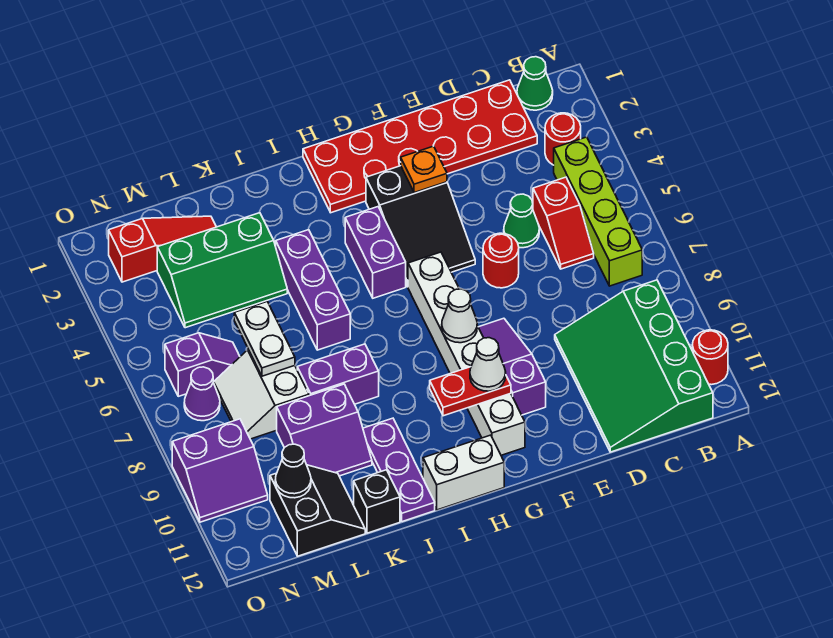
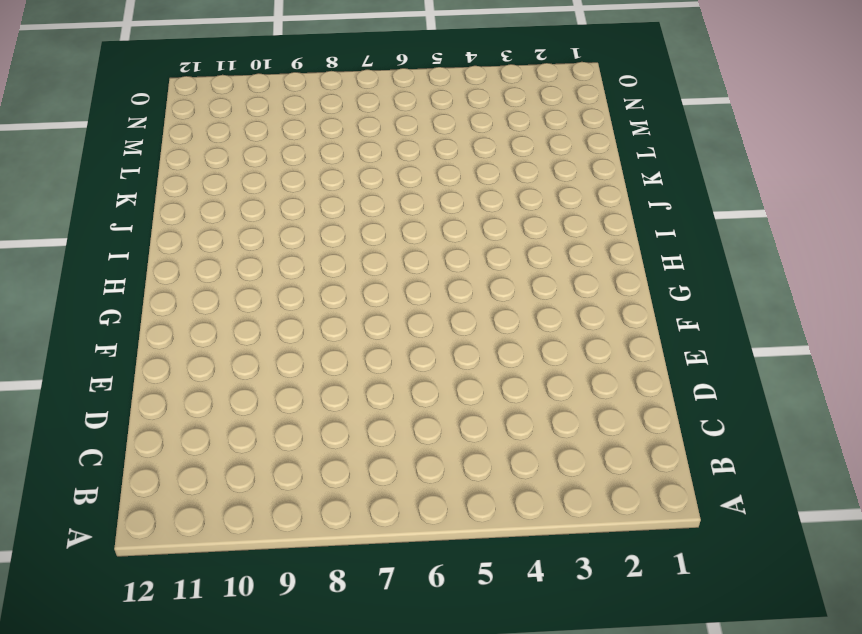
none -> red 1x1 round brick [692,330,728,385]
none -> green 1x1 cone [517,57,553,110]
none -> red 1x1 round brick [545,113,581,165]
none -> lime 1x4 brick [554,137,642,286]

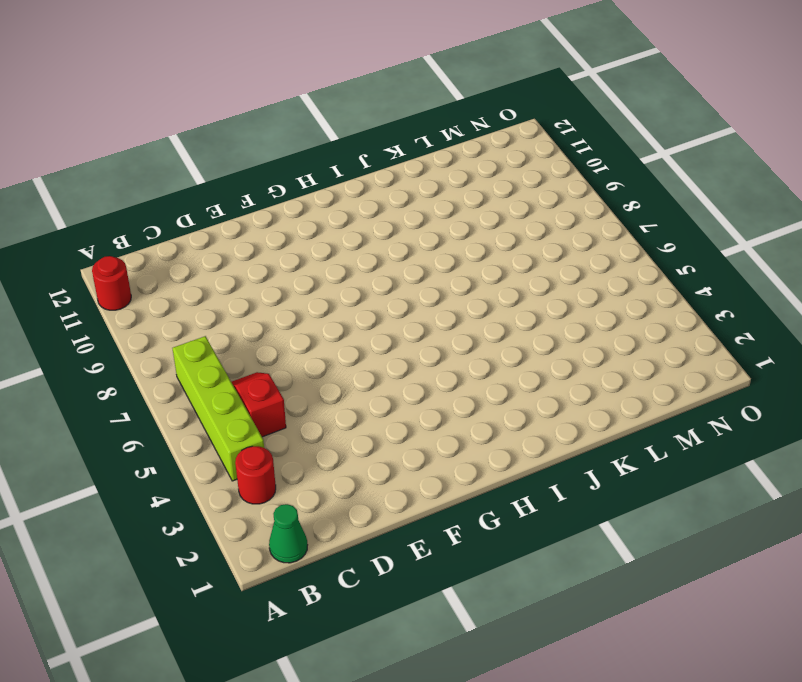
none -> green 3x4 slope [555,280,713,452]
none -> red 2x6 plate [303,80,537,213]
none -> green 1x1 cone [504,194,539,248]
none -> red 1x1 round brick [483,233,519,288]

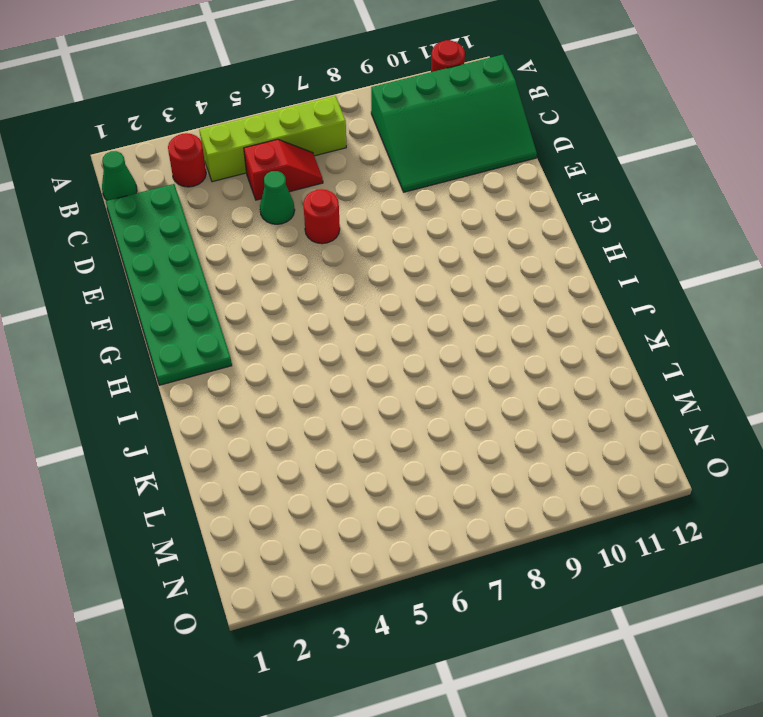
green 2x6 plate [106,184,232,385] -> red 2x6 plate [303,80,537,213]
none -> black 2x3 slope [366,166,475,287]
none -> purple 1x3 slope [478,318,546,415]
none -> white 1x6 brick [408,252,525,455]
none -> purple 1x2 brick [345,207,406,298]

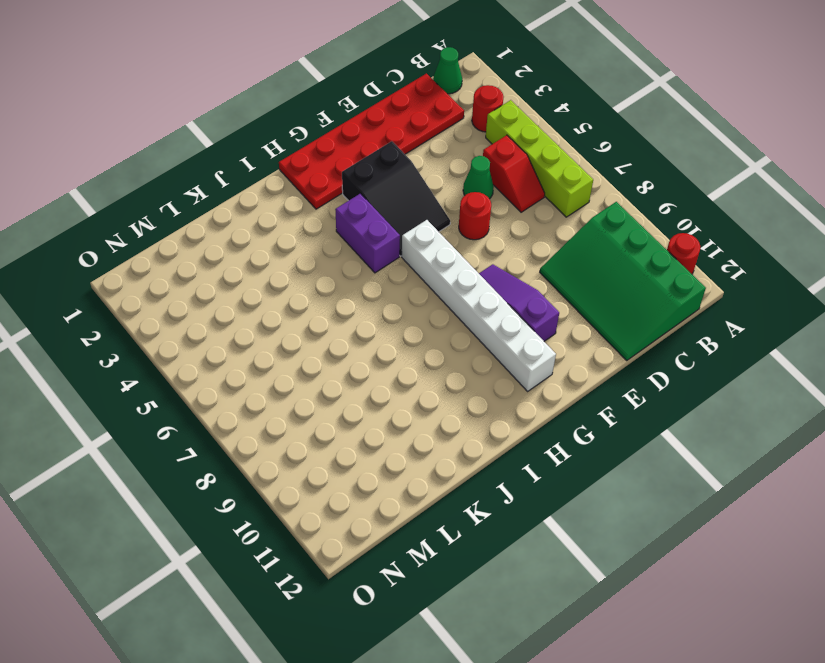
none -> white 1x2 brick [423,435,504,510]
none -> purple 1x3 brick [276,230,350,350]
none -> purple 1x2 brick [297,344,379,404]
none -> purple 1x3 plate [363,418,435,522]

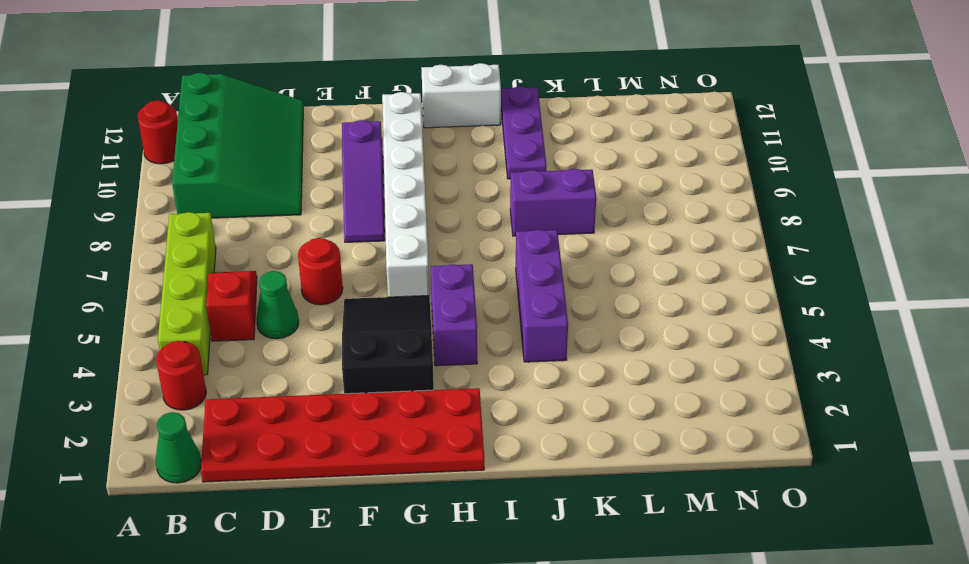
none -> green 2x3 slope [157,213,287,328]
none -> purple 2x2 slope [277,384,372,476]
none -> black 1x1 brick [354,470,400,533]
none -> red 1x3 slope [109,216,216,282]

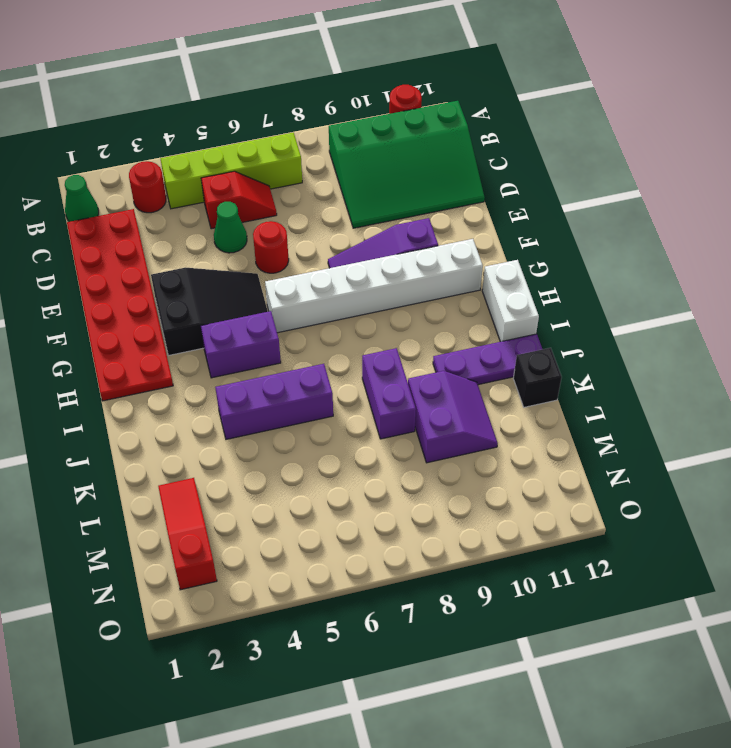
none -> green 2x3 slope [157,213,287,328]
none -> white 2x2 slope [213,350,309,439]
none -> black 2x2 slope [270,465,365,556]
none -> purple 1x2 slope [165,333,240,396]

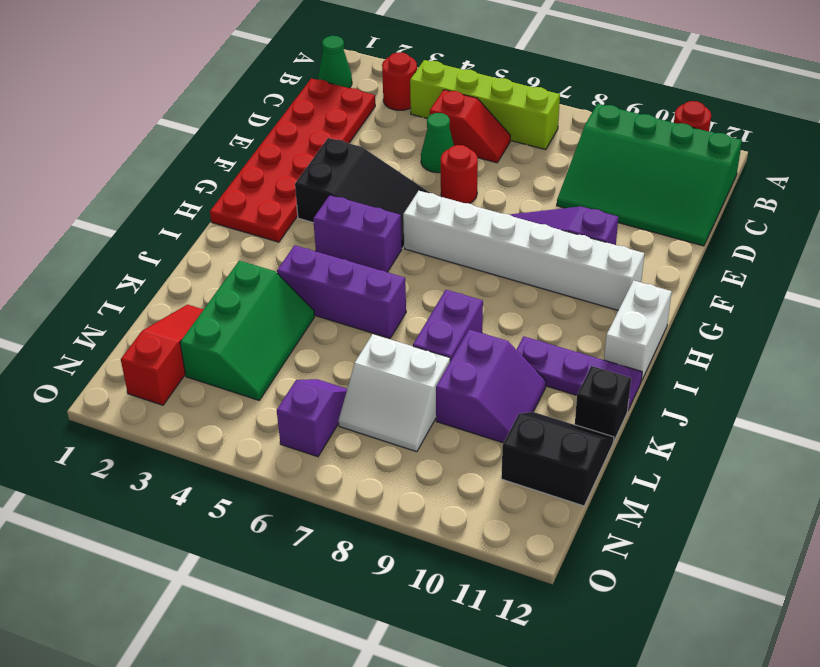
none -> purple 1x1 cone [184,367,220,421]
none -> purple 2x2 slope [172,419,268,522]
none -> orange 1x1 plate [401,146,447,193]
none -> white 1x1 cone [442,289,477,343]

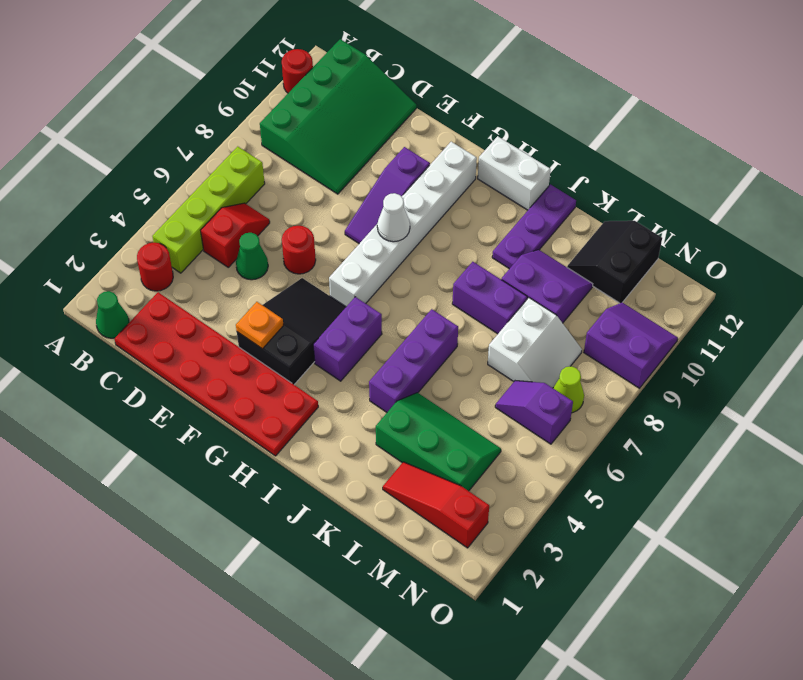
lime 1x1 cone [553,366,584,413] -> purple 1x1 cone [184,367,220,421]
none -> black 1x1 brick [354,470,400,533]
none -> red 1x2 plate [430,367,511,416]
none -> white 1x2 plate [234,302,295,376]
none -> black 1x1 cone [275,444,311,498]

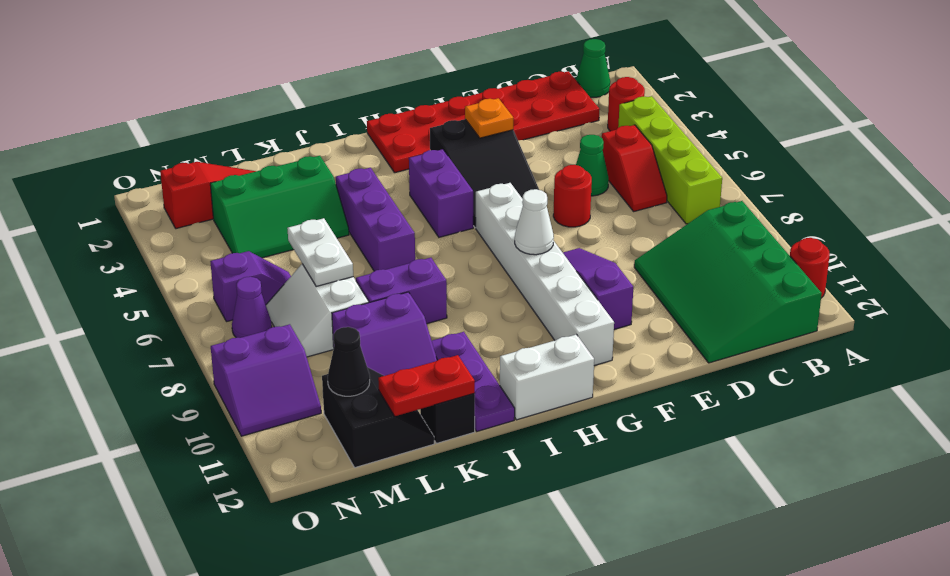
red 1x2 plate [378,355,475,416] -> red 1x2 plate moved to [430,367,511,416]
none -> white 1x1 cone [470,338,506,391]

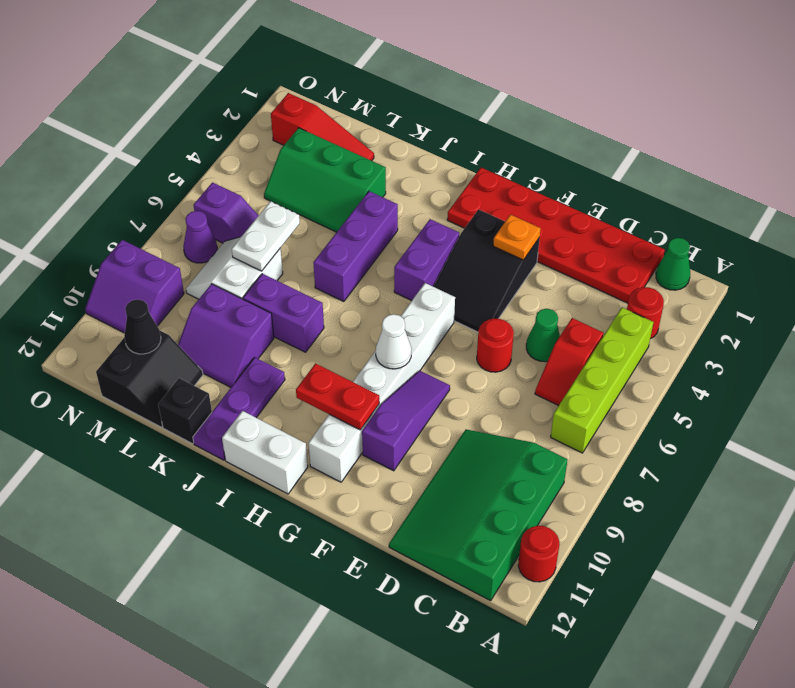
none -> white 1x1 cone [470,338,506,391]

